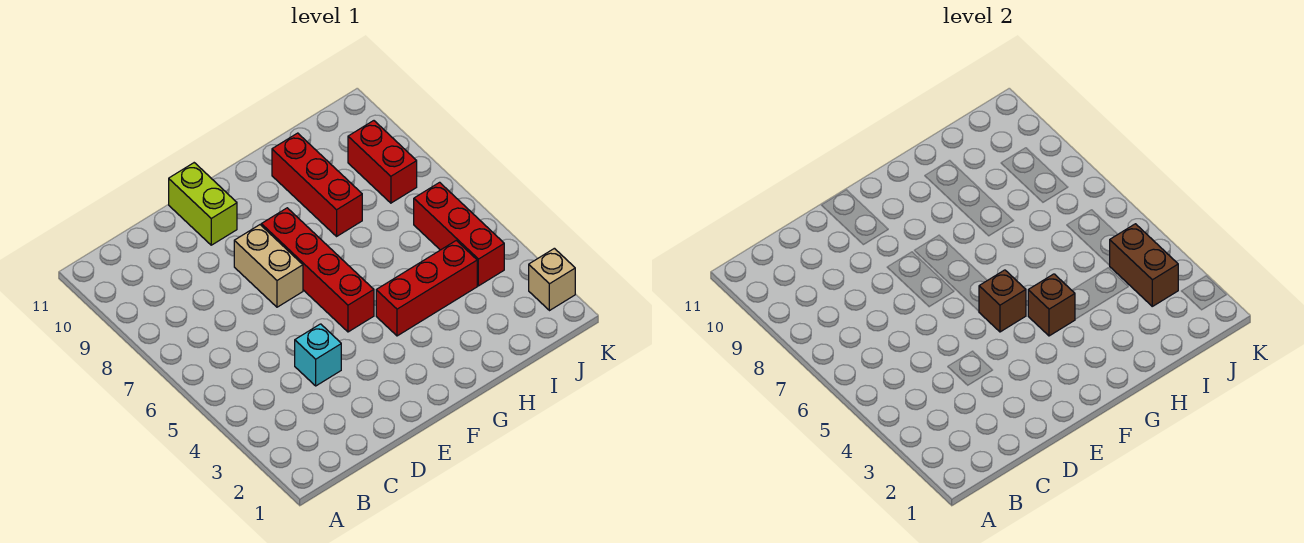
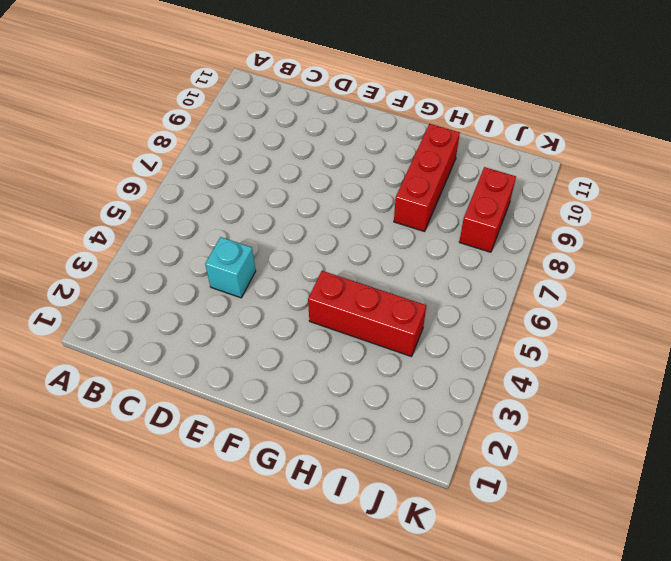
none -> tan 1x2 brick [234,225,303,307]
none -> lime 1x2 brick [169,163,237,245]
none -> red 1x4 brick [261,208,374,332]

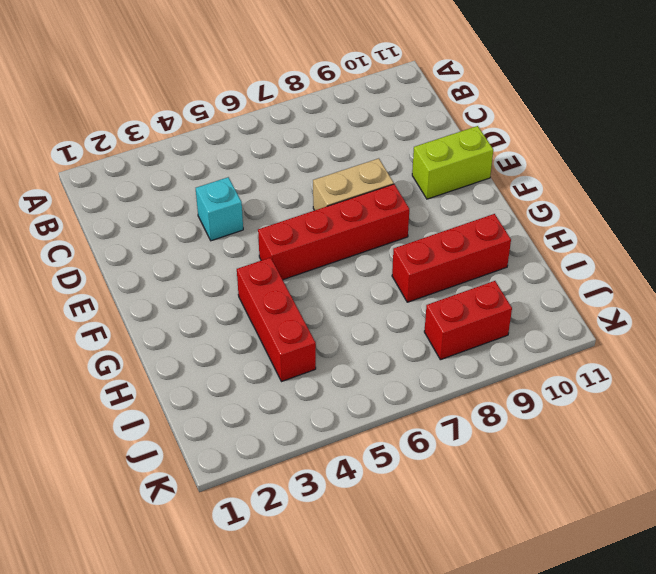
none -> red 1x3 brick [414,182,504,286]
none -> tan 1x1 brick [529,248,575,311]
none -> brown 1x1 brick [979,270,1026,332]

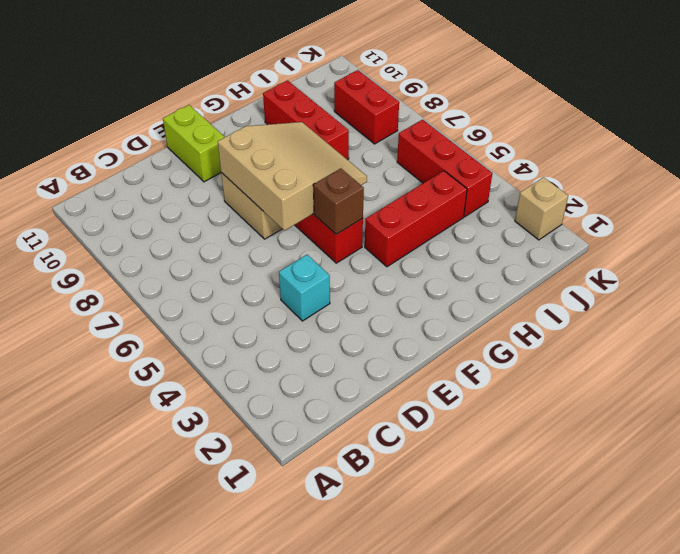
tan 3x3 slope [218,122,367,231] -> none
none -> brown 1x1 brick [1028,274,1075,336]
none -> brown 1x2 brick [1109,224,1178,306]

